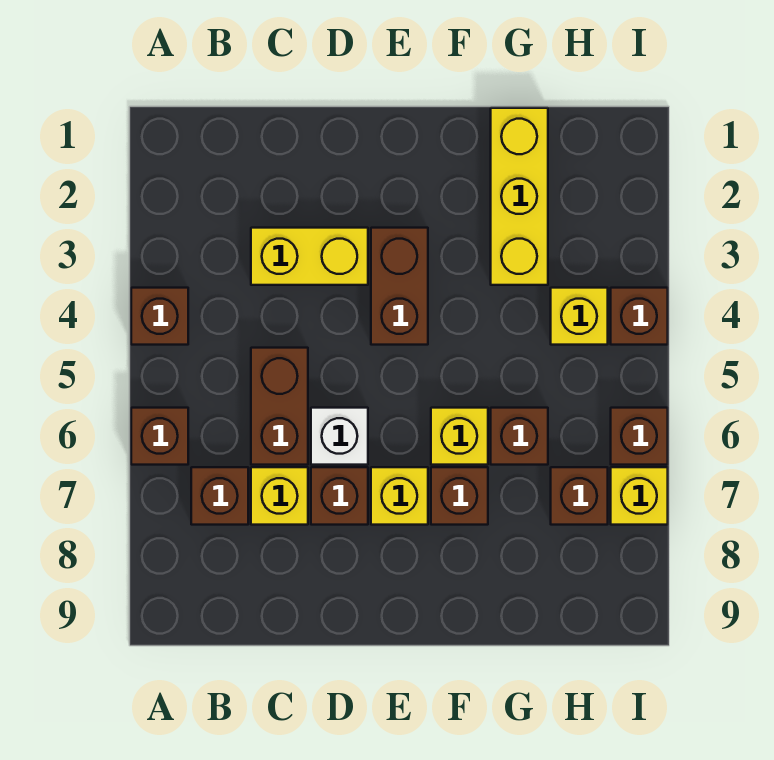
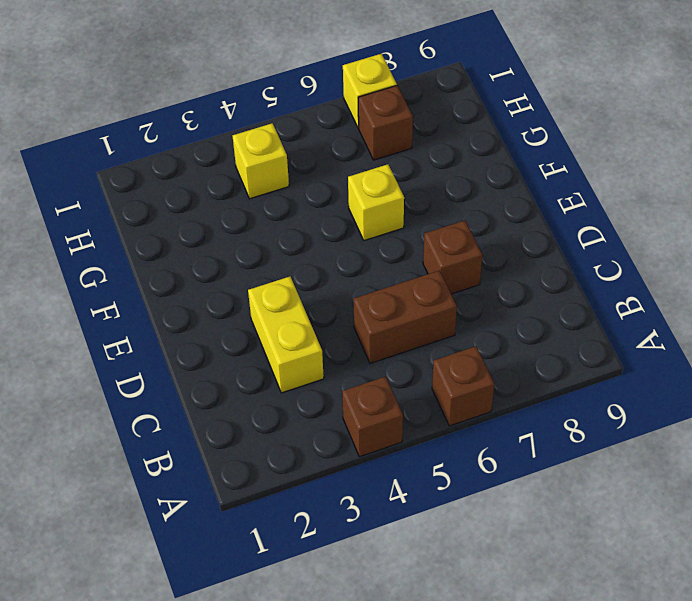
none -> brown 1x1 brick [191,467,248,525]
none -> yellow 1x1 brick [251,467,308,525]
none -> white 1x1 brick [311,408,368,465]

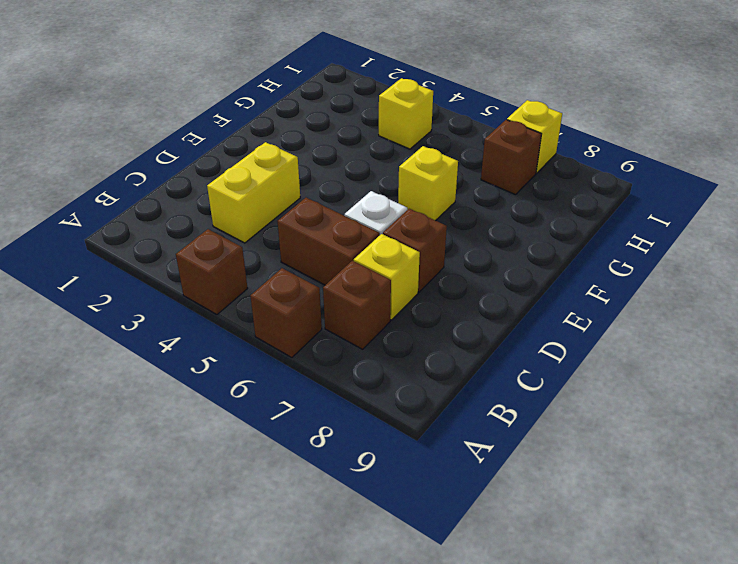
none -> brown 1x2 brick [371,228,428,345]
none -> yellow 1x1 brick [371,467,428,525]
none -> brown 1x1 brick [431,467,488,525]

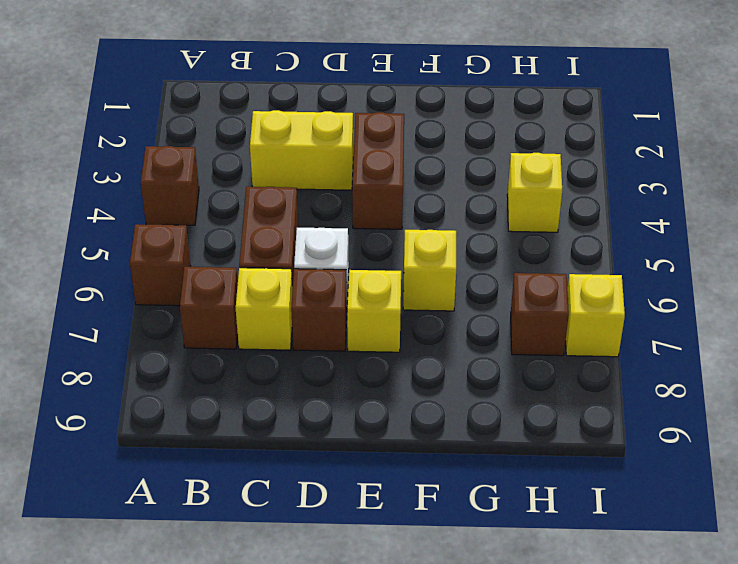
none -> brown 1x1 brick [431,467,488,525]
none -> yellow 1x3 brick [491,108,548,285]
none -> brown 1x1 brick [491,408,548,465]

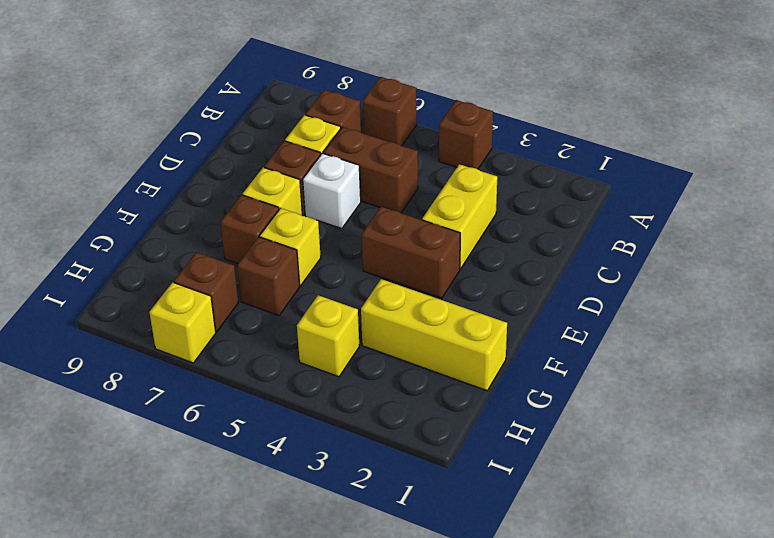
none -> brown 1x1 brick [611,288,668,345]
none -> brown 1x1 brick [611,408,668,465]

